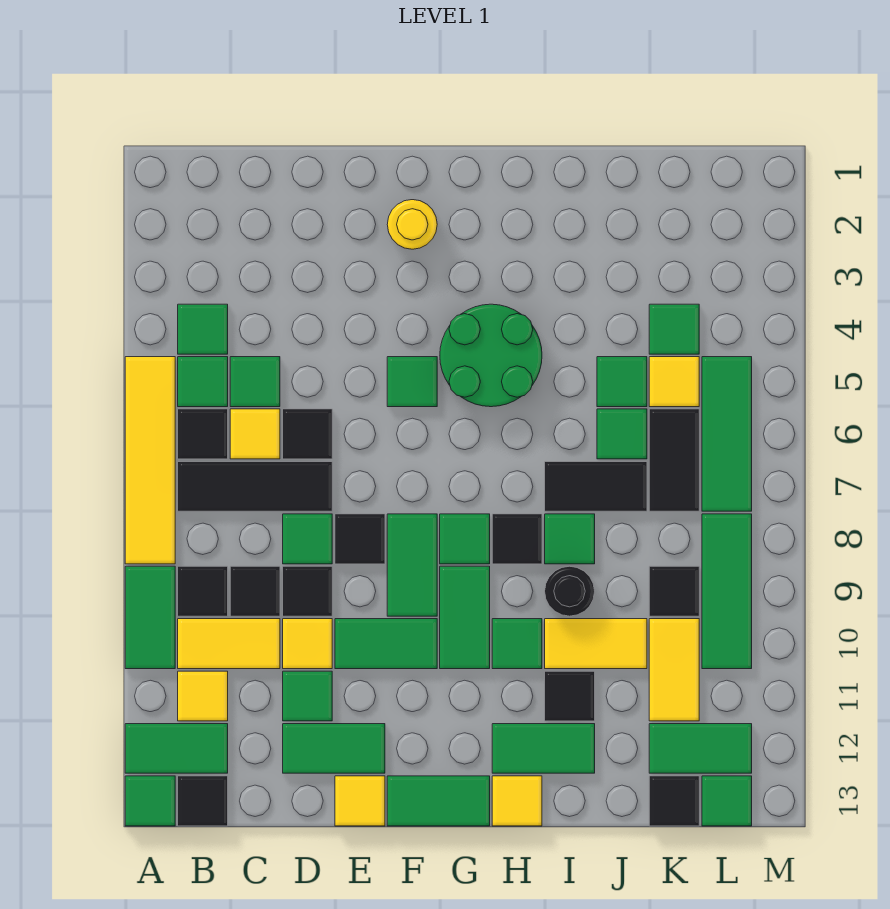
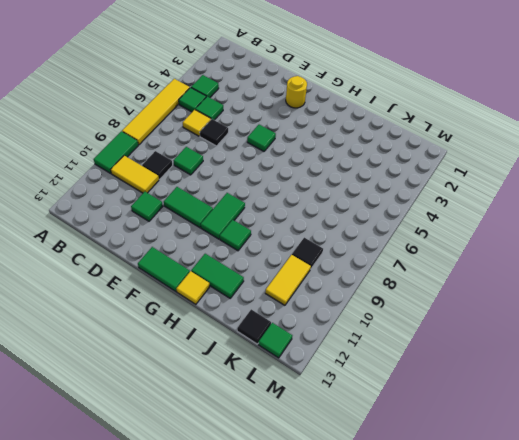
none -> green 1x2 tile [125,724,228,773]
none -> green 1x1 tile [125,776,175,826]
none -> black 1x1 tile [178,409,228,459]
none -> black 1x3 tile [178,462,332,511]

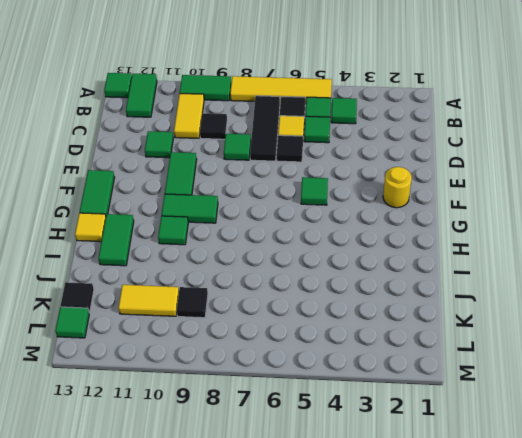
none -> black 1x1 tile [178,566,228,616]
none -> yellow 1x1 tile [178,671,228,721]
none -> black 1x1 tile [178,776,228,826]
none -> black 1x1 tile [283,566,332,616]

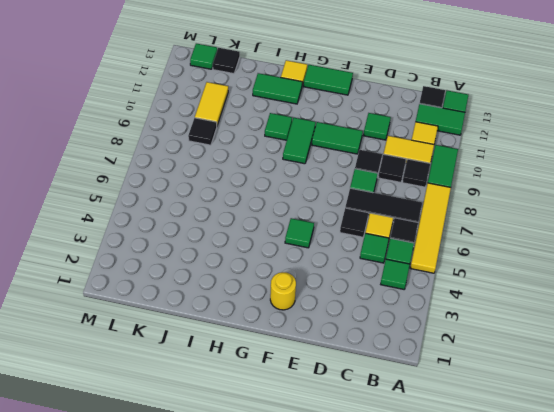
none -> yellow 1x1 tile [283,619,332,669]
none -> green 1x2 tile [283,724,385,773]
none -> black 1x1 tile [335,514,385,564]
none -> yellow 1x1 tile [335,776,385,826]

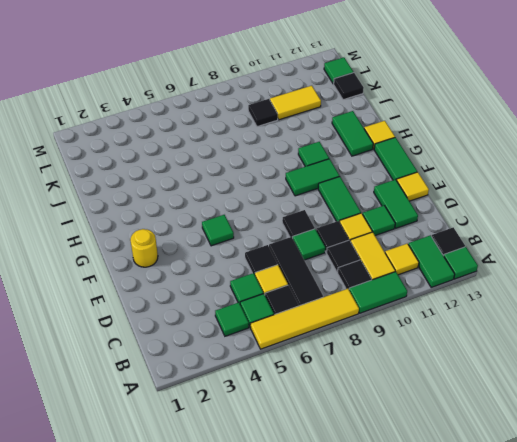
none -> green 1x2 tile [387,514,437,616]
none -> green 2x2 round brick [440,304,542,407]
none -> green 1x1 tile [440,514,490,564]
none -> black 1x1 tile [492,514,542,564]

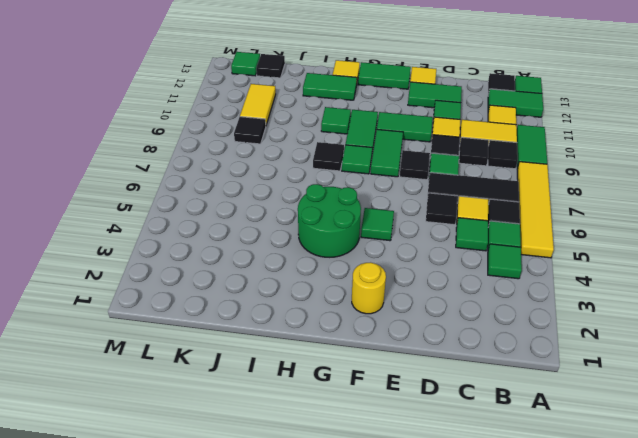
none -> black 1x2 tile [545,462,647,511]
none -> green 1x1 tile [545,514,595,564]
none -> black 1x1 round brick [545,566,594,616]
none -> yellow 1x2 tile [545,619,647,669]

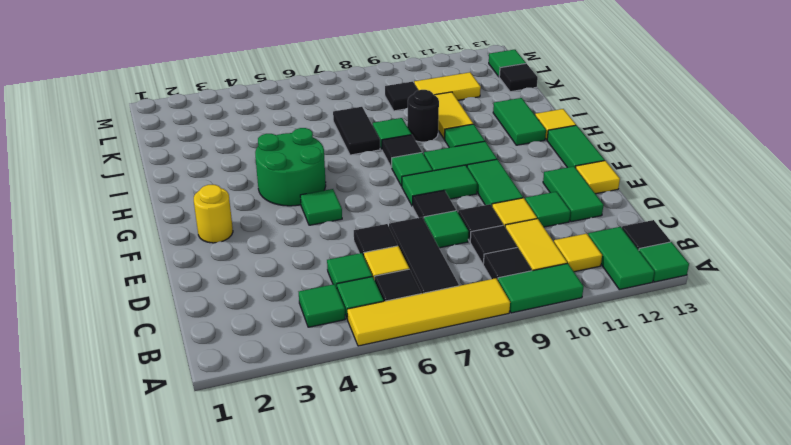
none -> black 1x1 tile [545,671,595,721]
none -> green 1x1 tile [597,357,647,407]
none -> green 1x1 tile [597,409,647,459]
none -> green 1x1 tile [649,304,699,354]

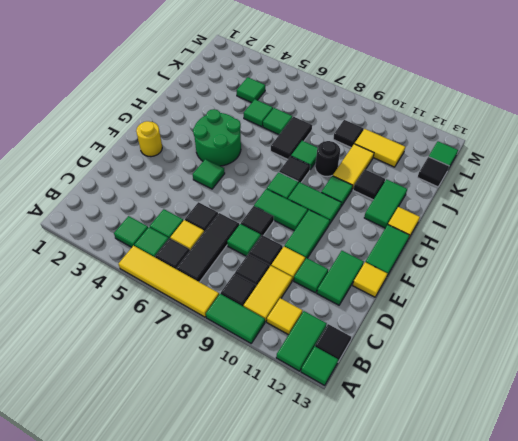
none -> yellow 1x1 tile [649,357,699,407]
none -> black 1x2 tile [649,409,699,511]
none -> green 1x2 tile [649,724,752,773]
none -> green 1x3 tile [702,357,752,511]

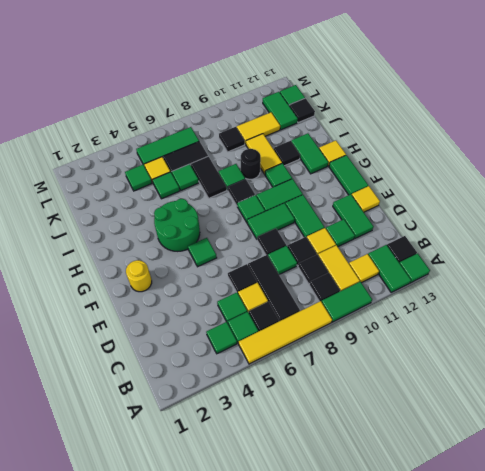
none -> green 1x3 tile [702,514,752,669]

